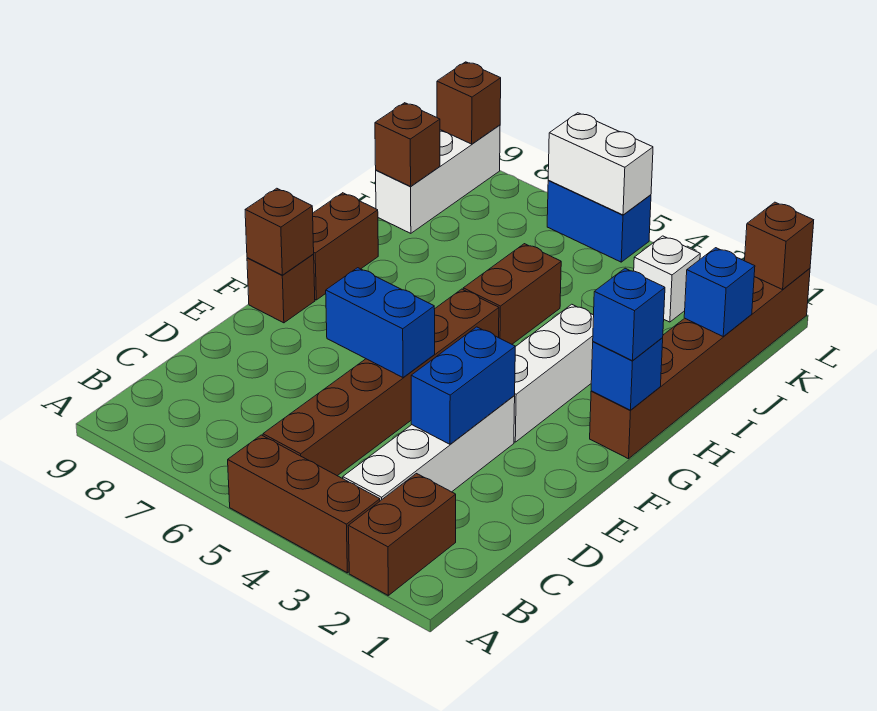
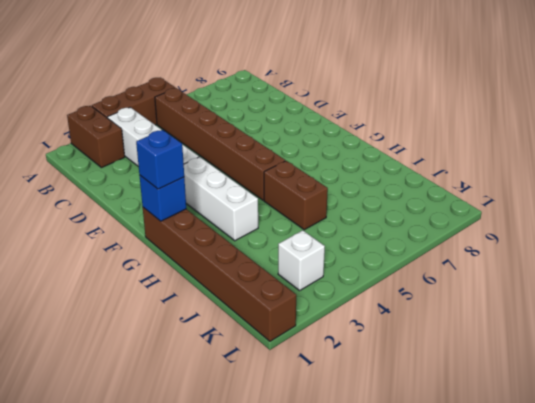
none -> brown 1x1 brick [247,254,315,323]
none -> brown 1x2 brick [313,193,378,300]
none -> white 1x3 brick [376,125,500,233]

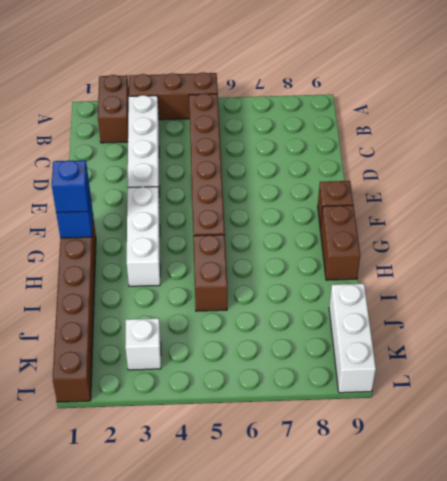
none -> blue 1x2 brick [547,180,651,262]
none -> blue 1x2 brick [411,327,515,444]
none -> blue 1x2 brick [326,268,435,377]

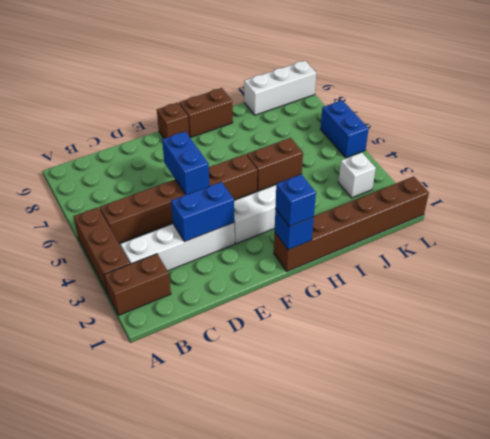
none -> brown 1x1 brick [245,188,314,275]
none -> blue 1x1 brick [684,248,755,336]
none -> brown 1x1 brick [375,103,440,186]

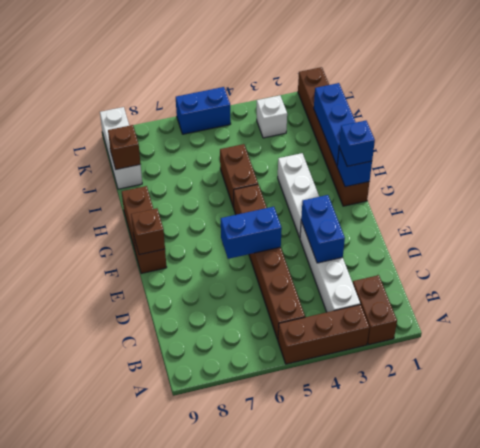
blue 1x3 brick [314,83,356,166] -> blue 1x1 brick [684,248,755,336]
none -> brown 1x1 brick [745,202,814,290]
none -> white 1x2 brick [548,113,653,215]
none -> brown 1x1 brick [437,62,501,144]

